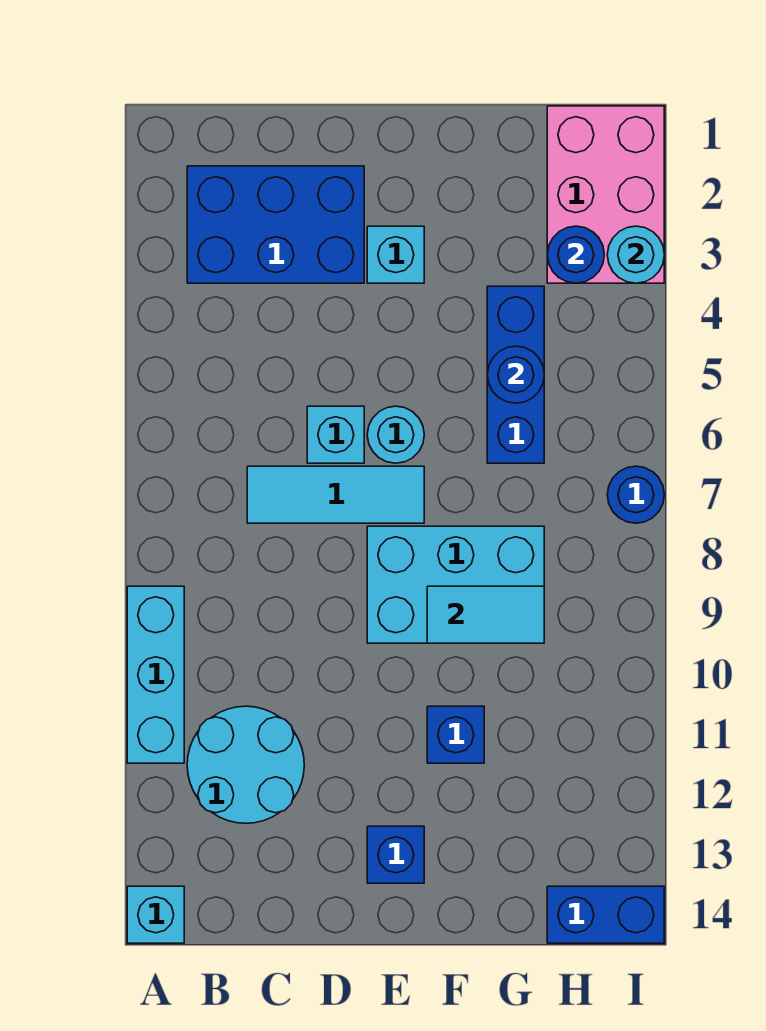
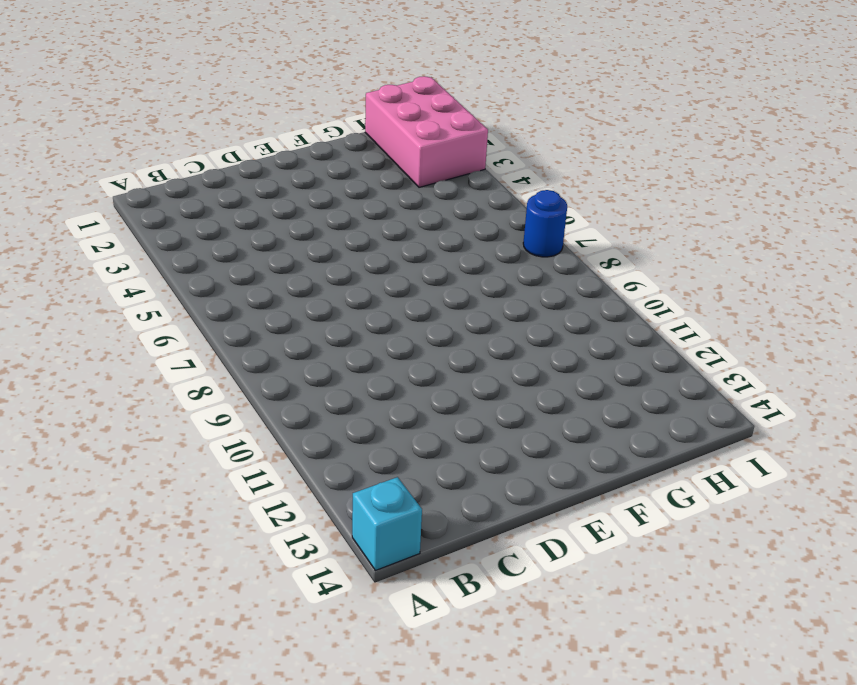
none -> cyan 1x3 brick [127,586,184,763]
none -> blue 2x3 brick [187,166,364,283]
none -> cyan 2x2 round brick [187,706,304,823]

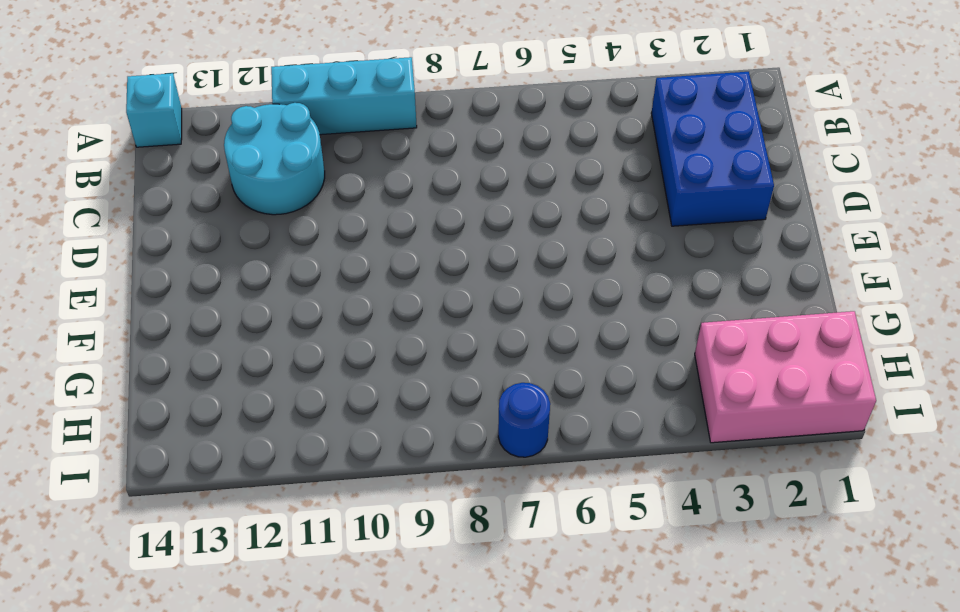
none -> cyan 1x3 tile [247,466,424,523]
none -> cyan 1x1 brick [307,406,364,463]
none -> cyan 1x1 brick [367,226,424,283]

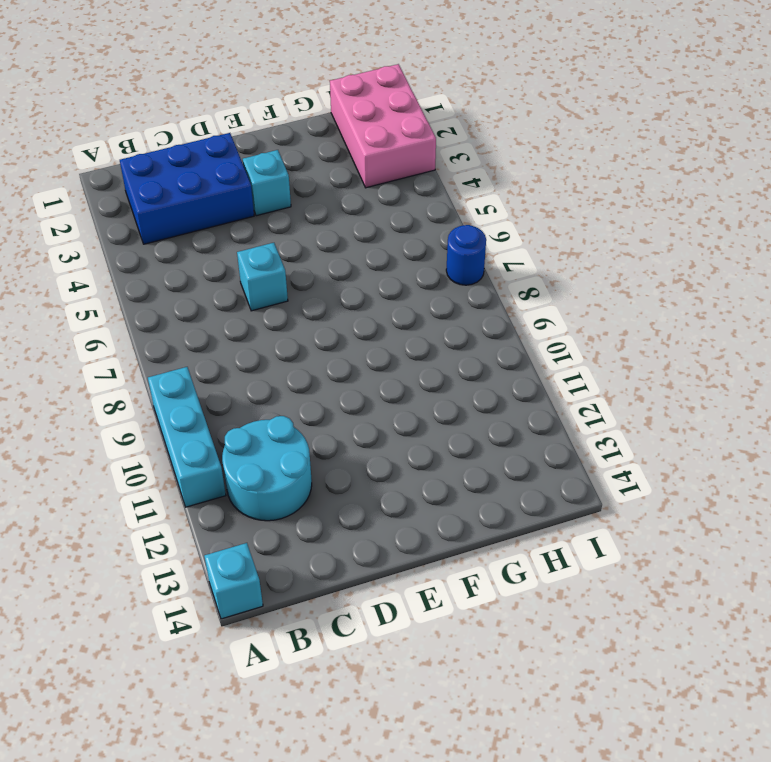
none -> cyan 1x3 tile [247,466,424,523]
none -> cyan 1x1 round brick [367,406,424,463]
none -> cyan 2x3 brick [367,526,544,643]

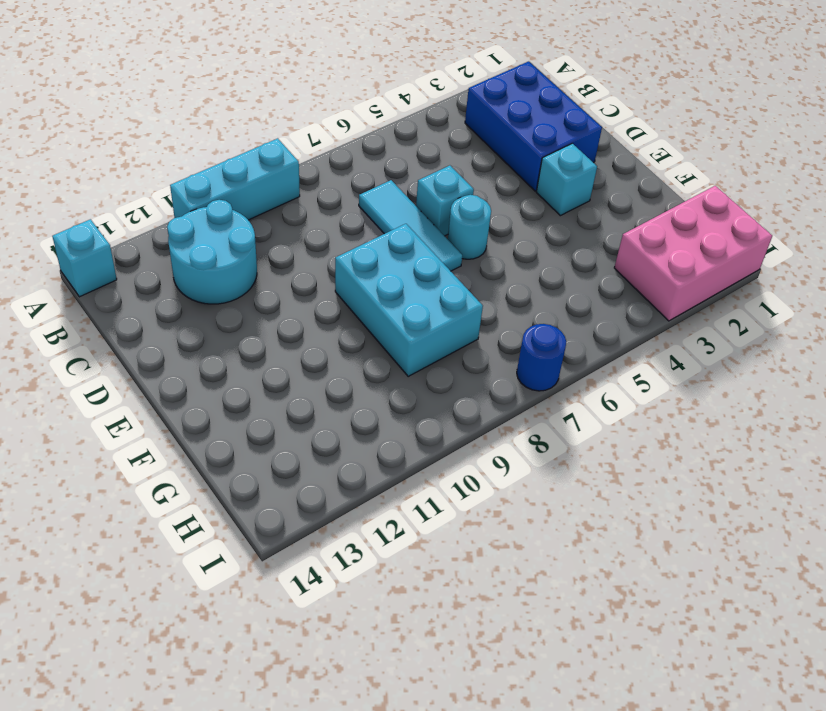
none -> blue 1x1 brick [367,826,424,883]
none -> blue 1x1 brick [427,706,484,763]
none -> blue 1x3 brick [487,286,544,463]

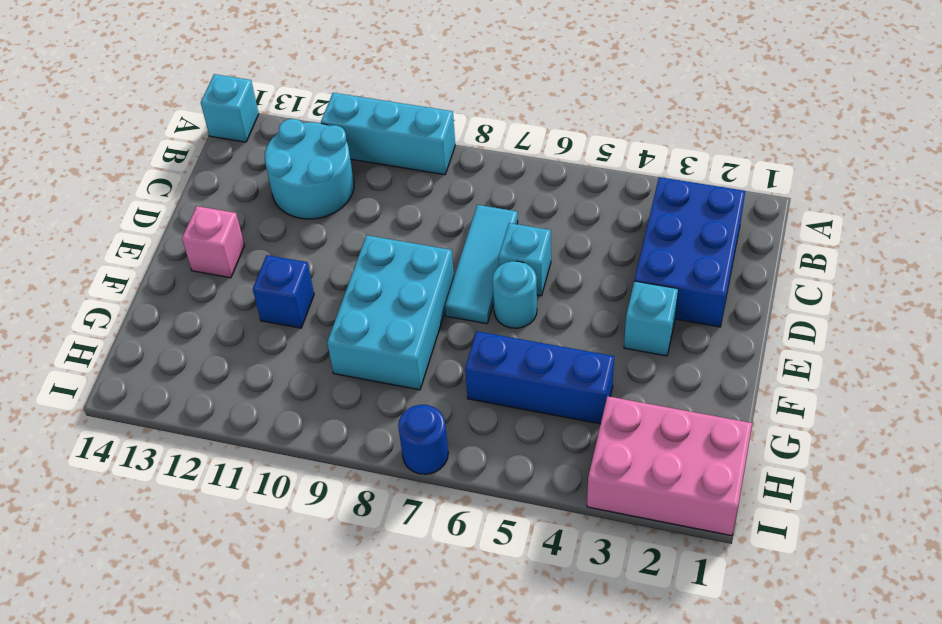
pink 1x1 brick [182,206,245,278] -> blue 1x1 brick [367,826,424,883]
none -> blue 1x2 brick [547,886,664,943]
none -> cyan 1x2 tile [427,586,544,643]
none -> blue 1x1 round brick [487,346,544,403]

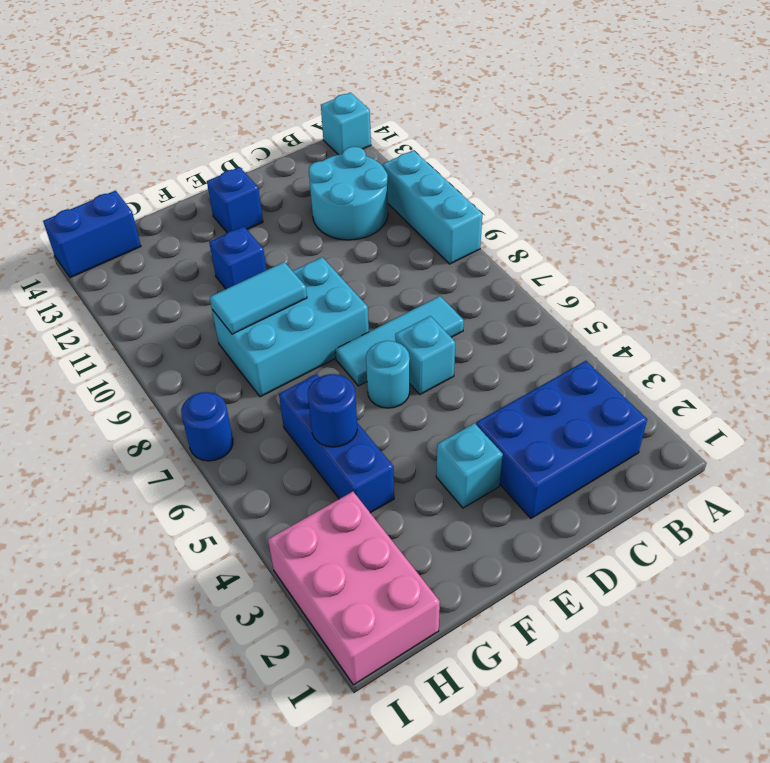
none -> blue 1x1 round brick [547,226,604,283]
none -> cyan 1x1 round brick [607,226,664,283]

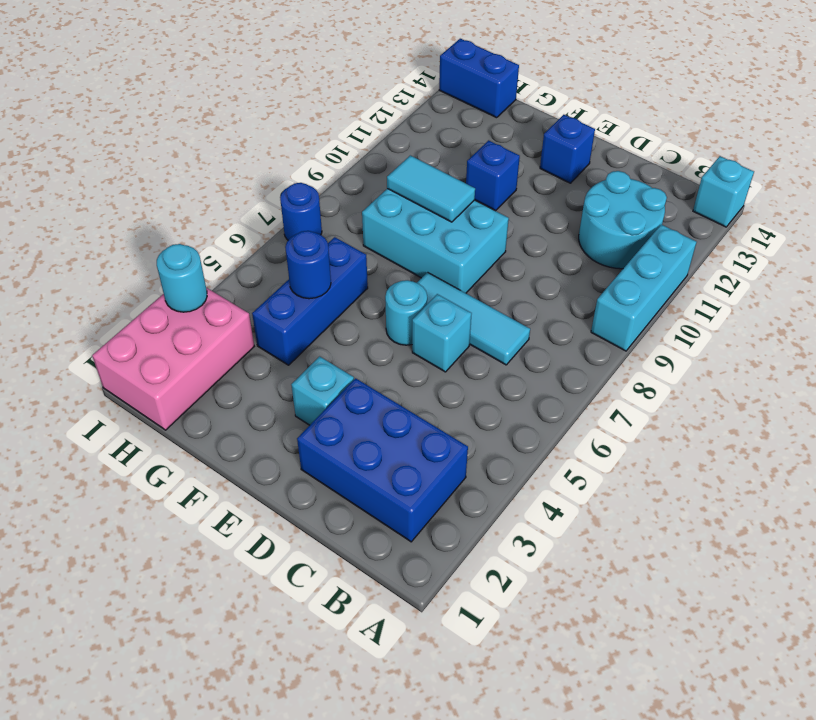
none -> blue 1x1 round brick [547,226,604,283]

